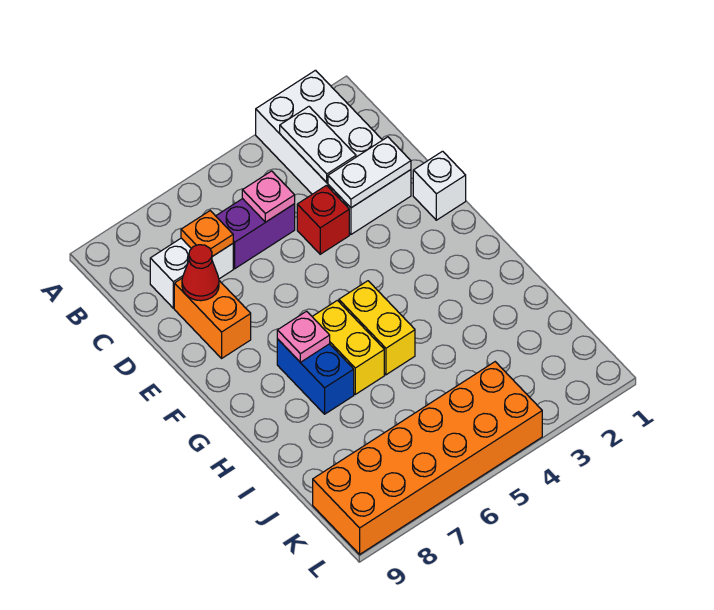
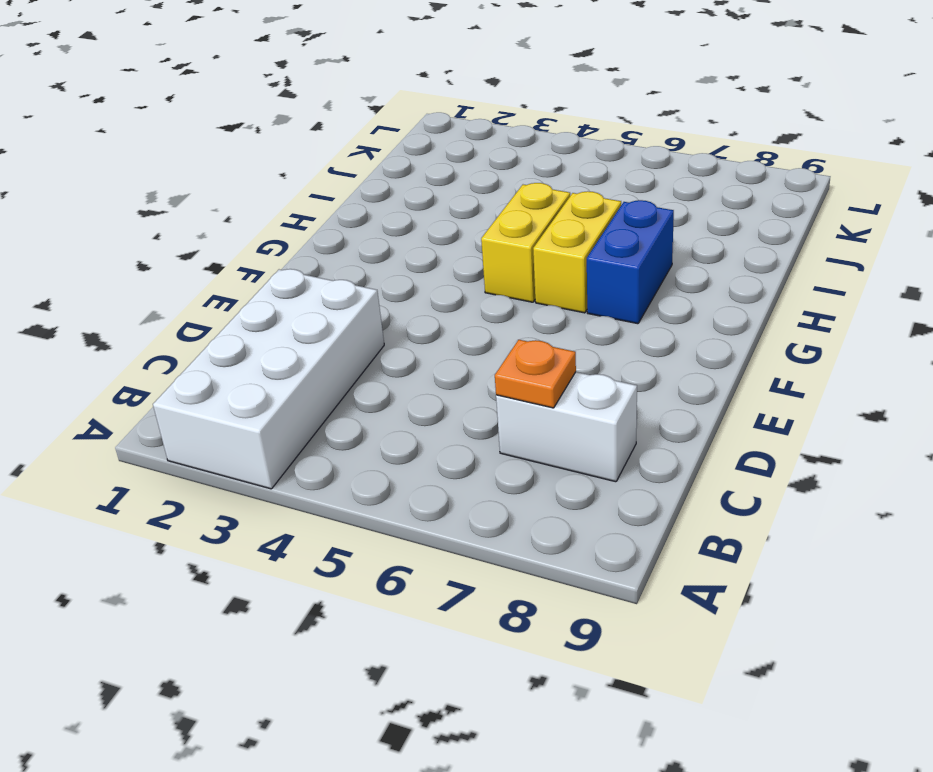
none -> purple 1x2 brick [216,199,295,269]
none -> red 1x1 brick [297,185,349,254]
none -> orange 1x2 brick [174,279,251,358]

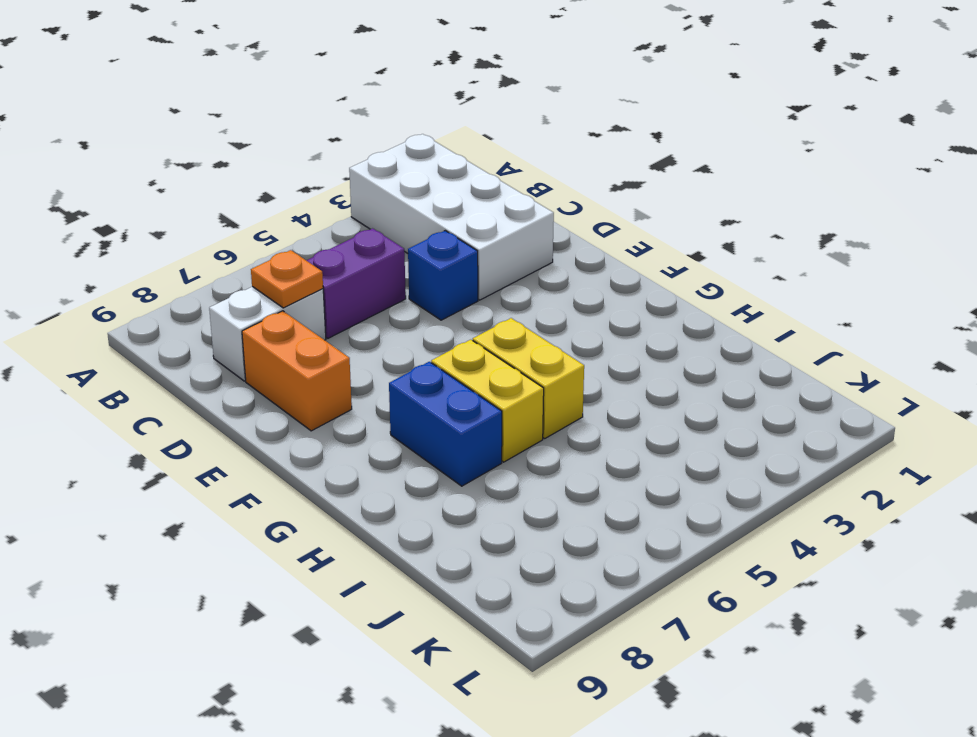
blue 1x1 brick [408,231,478,320] -> red 1x1 brick [297,185,349,254]
none -> white 1x1 brick [413,151,466,220]
none -> orange 2x6 brick [313,362,542,554]
none -> white 1x2 plate [280,107,356,182]

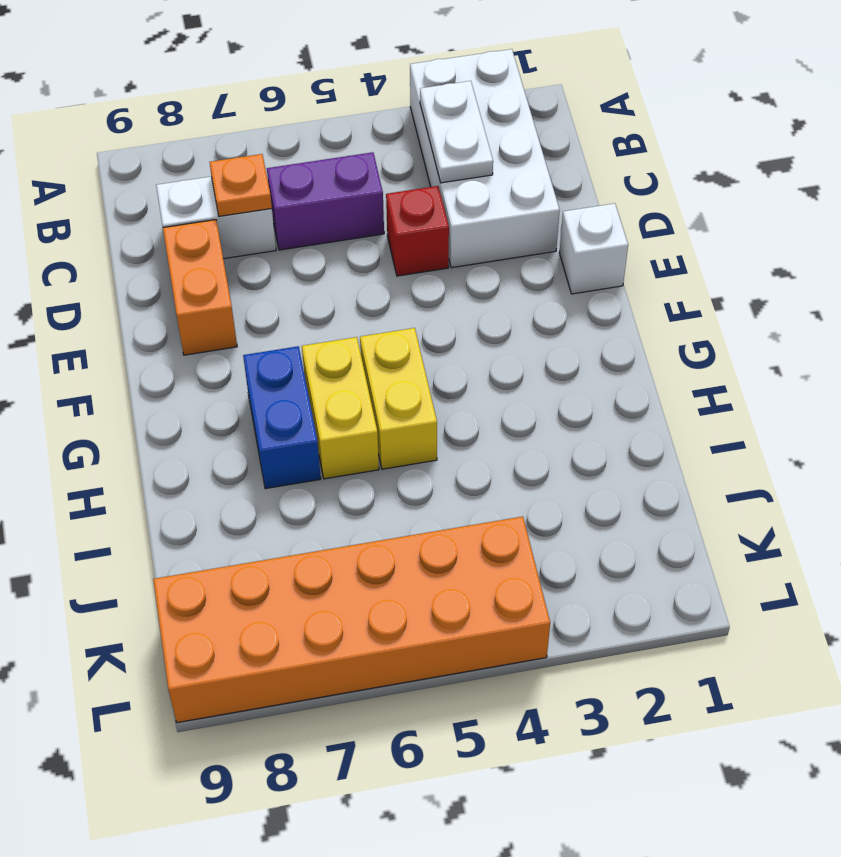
none -> pink 1x1 plate [242,171,295,222]
none -> white 1x2 plate [328,137,411,208]
none -> red 1x1 cone [182,245,219,301]

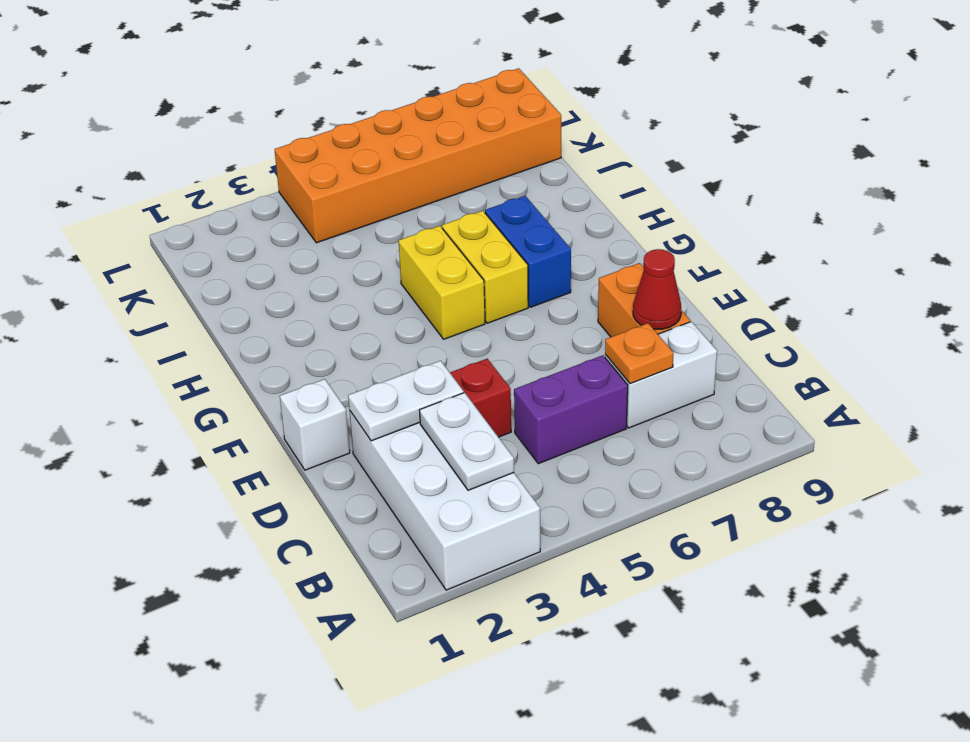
none -> pink 1x1 plate [242,171,295,222]
none -> pink 1x1 plate [277,311,330,362]

